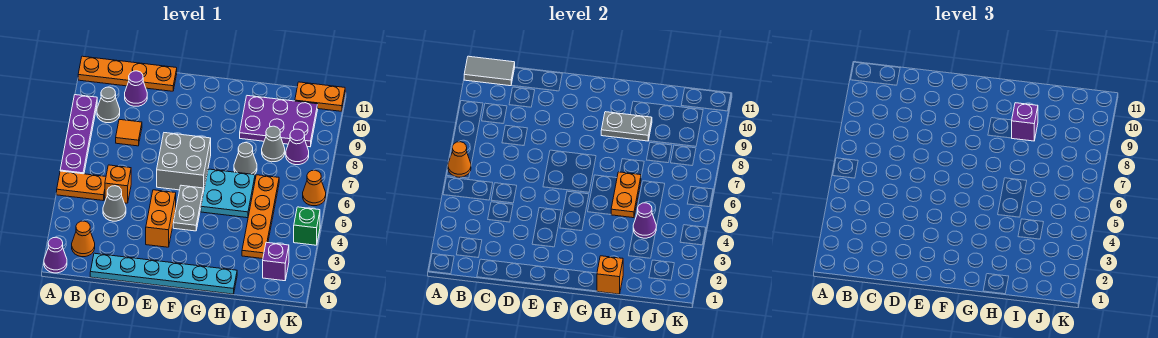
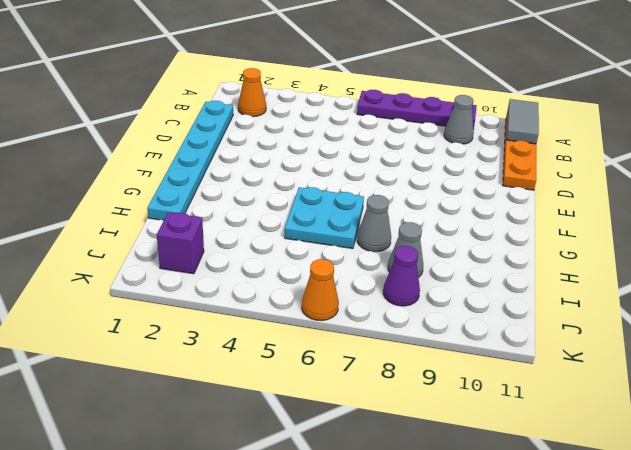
none -> purple 1x1 cone [44,237,67,273]
none -> orange 1x2 plate [57,171,106,200]
none -> grey 1x1 cone [103,186,126,221]
none -> orange 1x1 brick [105,165,131,203]

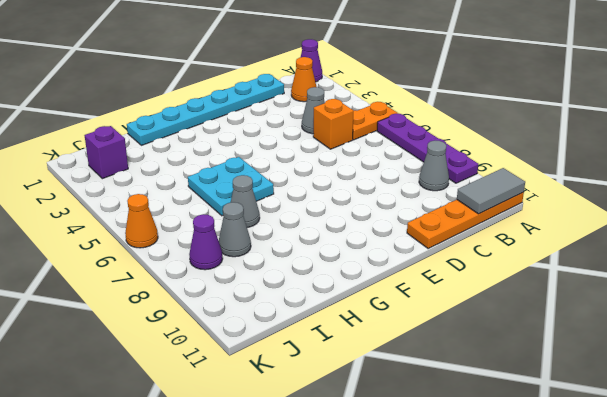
none -> orange 1x1 tile [116,119,142,146]
none -> purple 1x1 cone [125,71,147,106]
none -> orange 1x2 brick [146,190,176,247]
none -> grey 2x2 brick [157,133,211,193]

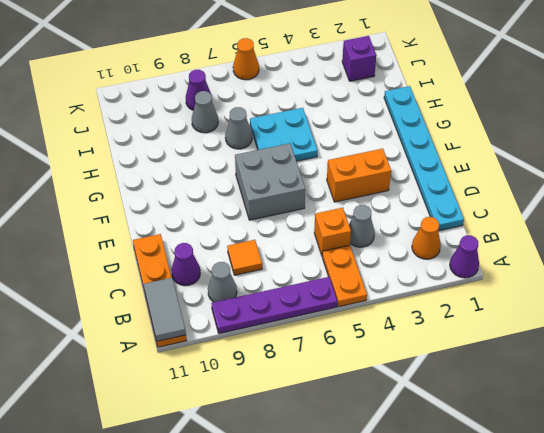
none -> grey 1x2 plate [173,185,203,231]
none -> purple 2x3 plate [240,96,318,147]
none -> orange 1x4 plate [242,175,279,259]
none -> orange 1x2 plate [295,82,345,111]

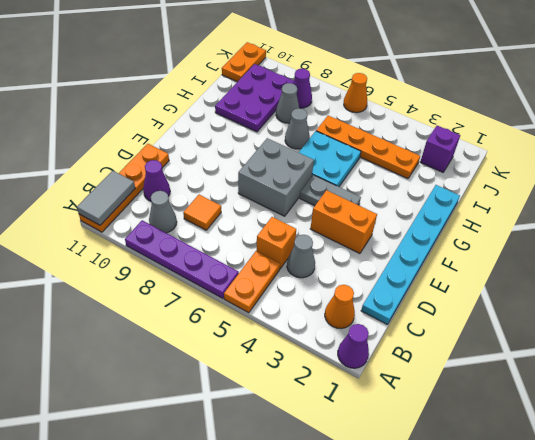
none -> green 1x1 brick [294,207,320,245]
none -> orange 1x1 cone [448,142,471,177]
none -> grey 1x2 plate [601,112,652,141]
none -> orange 1x1 brick [597,256,623,294]

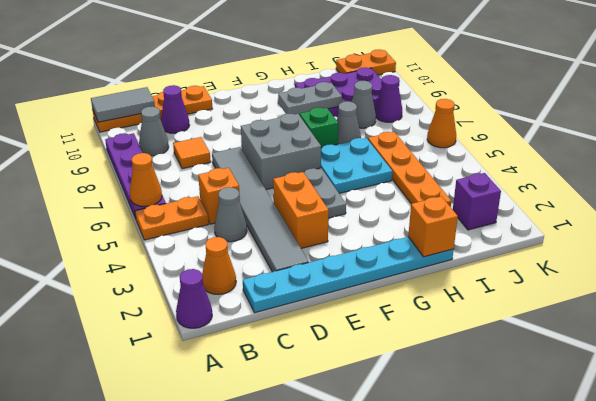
grey 1x6 tile [212,147,309,272] -> none
green 1x1 brick [300,107,338,148] -> green 1x1 brick moved to [294,207,320,245]
none -> orange 1x2 plate [611,172,641,218]
none -> purple 1x1 cone [633,203,656,238]
none -> purple 1x1 brick [1012,103,1038,141]

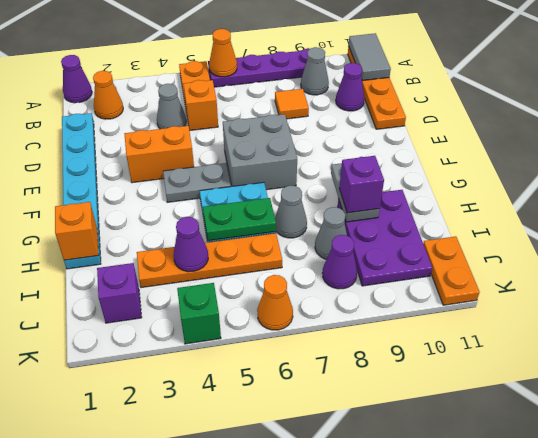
green 1x2 plate [203,198,276,241] -> orange 1x2 plate [611,172,641,218]

